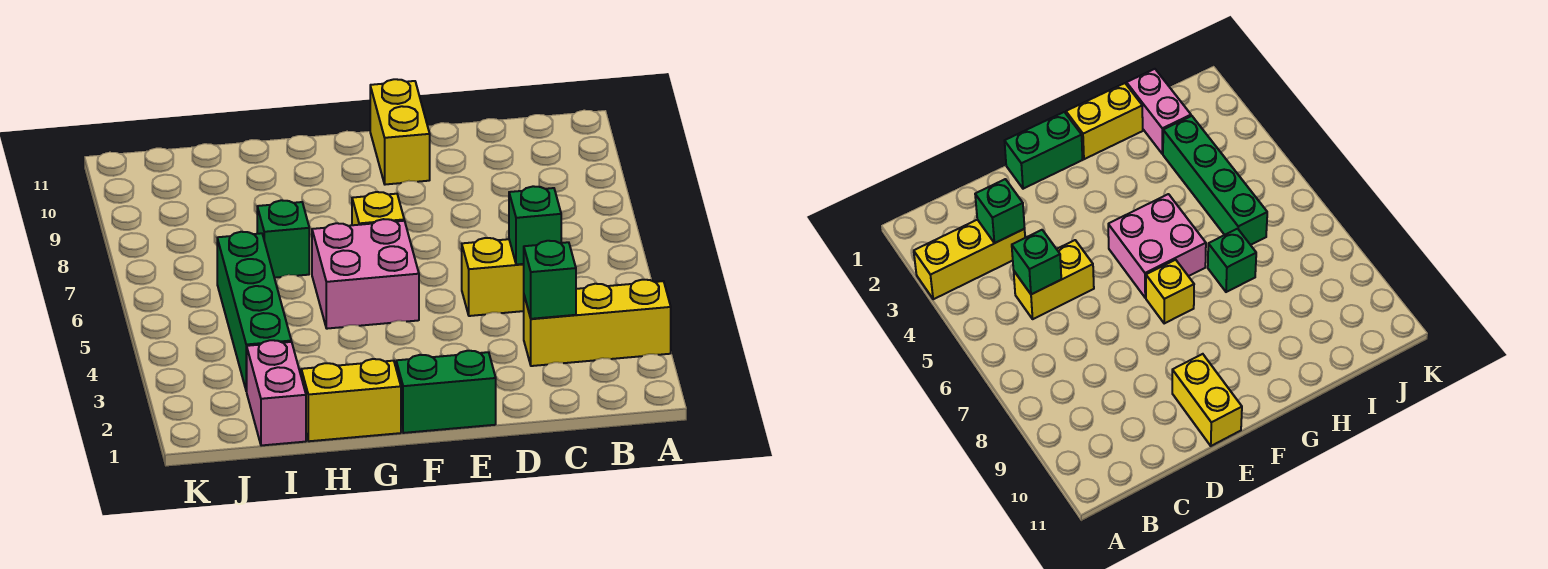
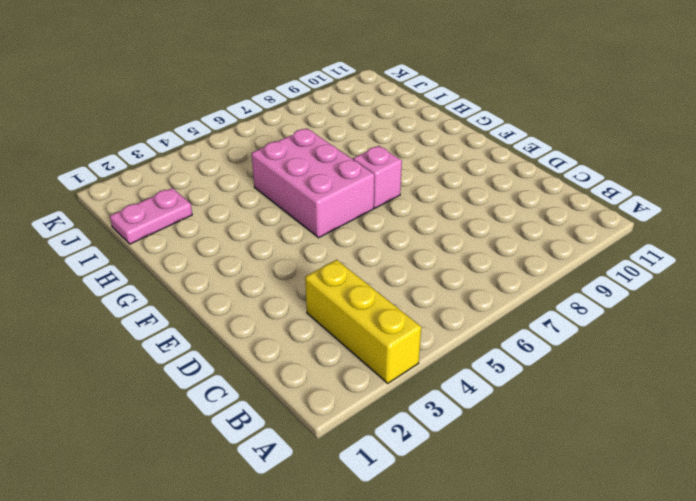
pink 2x3 brick [252,128,374,238] -> pink 2x2 brick [312,219,419,329]
pink 1x1 brick [353,146,402,208] -> yellow 1x1 brick [352,192,404,225]
pink 1x2 plate [110,188,192,244] -> pink 1x2 brick [247,340,306,446]
none -> yellow 1x2 brick [462,238,524,316]
none -> green 1x2 brick [396,351,496,433]
none -> yellow 1x2 brick [370,79,430,185]

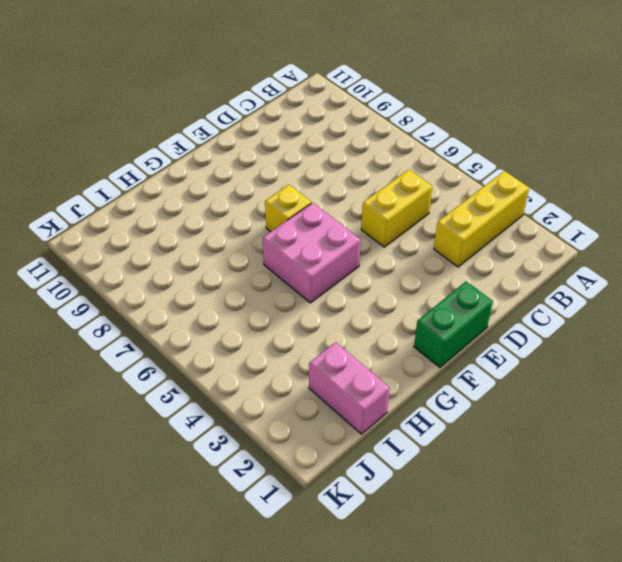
none -> yellow 1x2 brick [370,79,430,185]
none -> yellow 1x2 brick [301,359,401,441]
none -> green 1x1 brick [257,200,309,278]

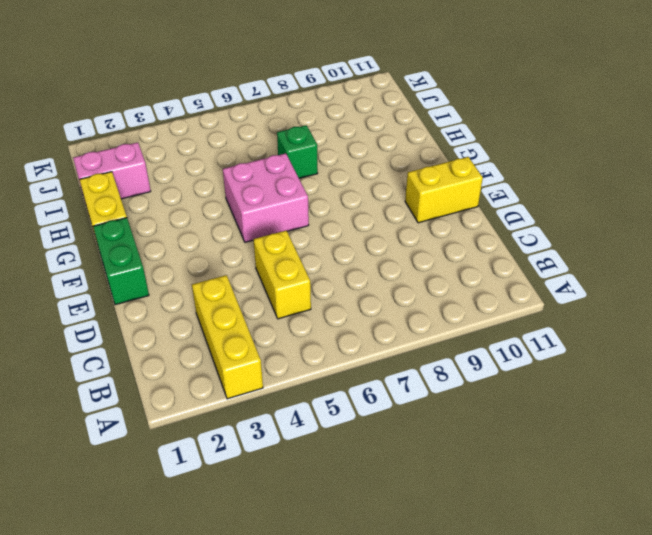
none -> yellow 1x1 brick [352,192,404,225]
none -> green 1x4 brick [217,232,291,391]
none -> green 1x1 brick [524,241,576,319]

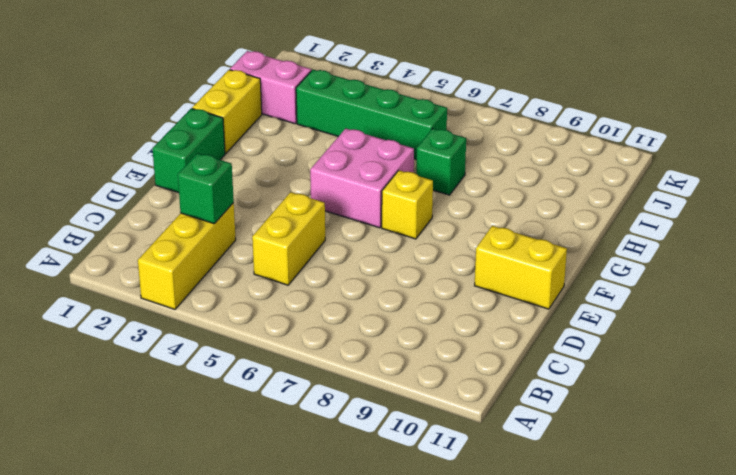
none -> green 1x1 brick [509,186,561,265]

